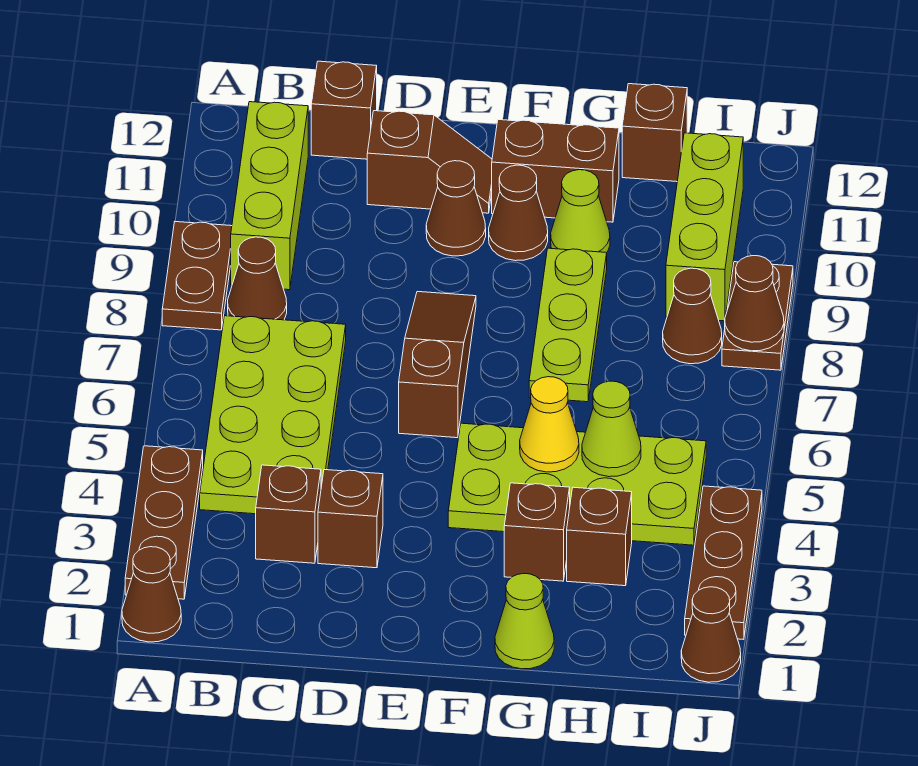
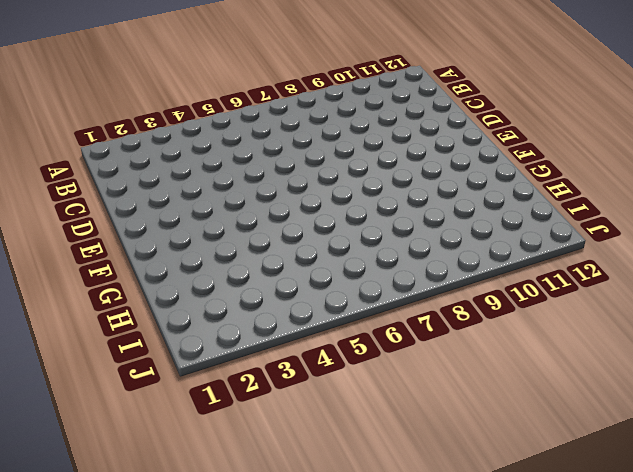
none -> brown 1x1 cone [122,547,181,642]
none -> brown 1x3 plate [125,446,203,599]
none -> brown 1x2 plate [162,222,232,330]

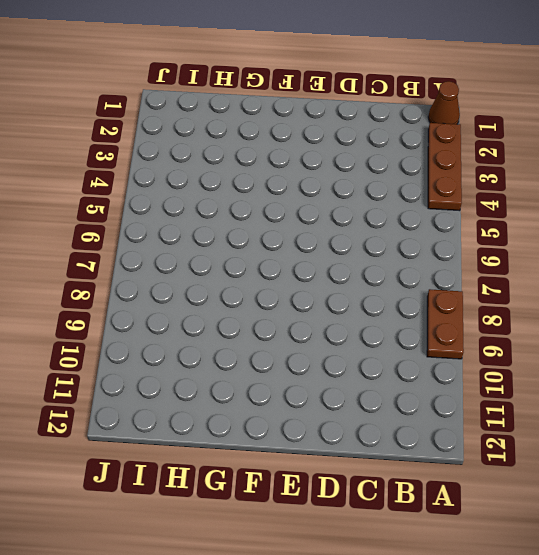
none -> lime 2x4 plate [200,316,346,514]
none -> brown 1x1 cone [228,237,287,320]
none -> lime 1x3 brick [231,102,308,290]

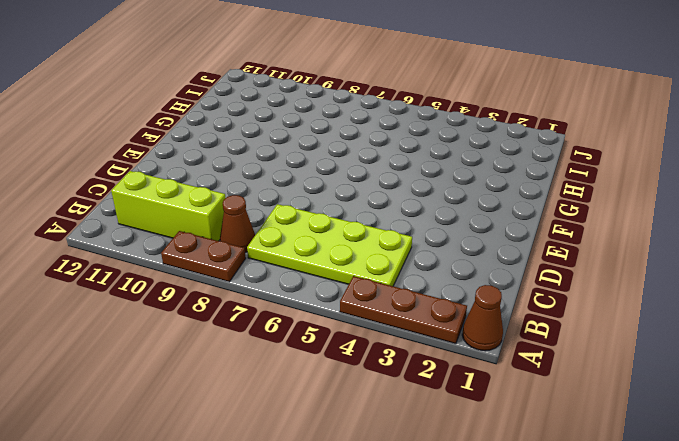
none -> brown 1x1 brick [256,465,321,563]
none -> brown 1x1 brick [311,61,377,159]
none -> brown 1x1 brick [318,470,383,568]

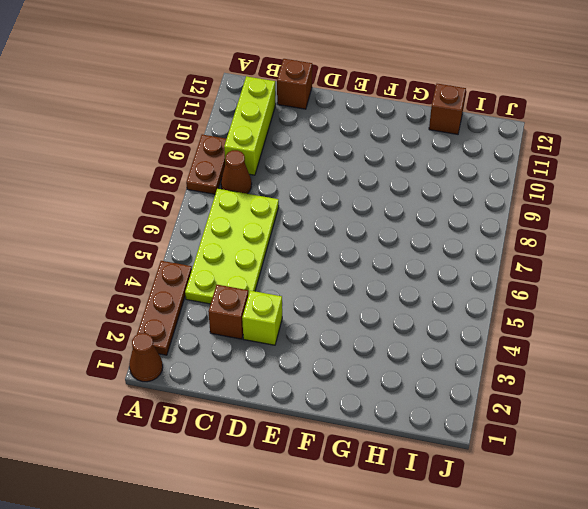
lime 1x1 brick [242,291,282,345] -> brown 1x1 brick [318,470,383,568]
none -> brown 1x2 slope [367,111,492,213]
none -> brown 1x3 slope [399,292,476,438]
none -> brown 1x1 cone [426,161,486,256]

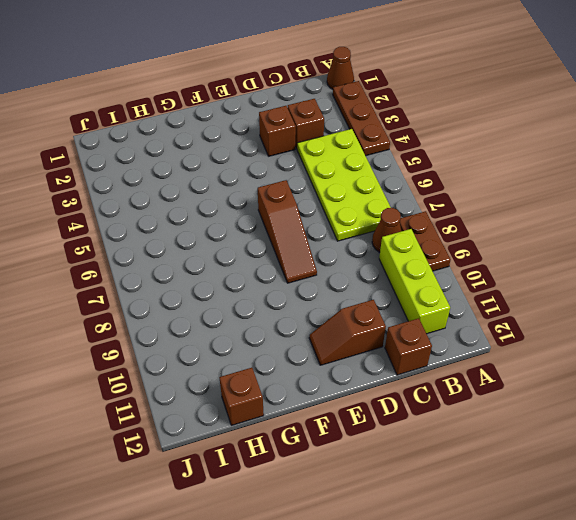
none -> brown 1x1 cone [426,161,486,256]
none -> lime 2x4 plate [448,423,706,545]
none -> brown 1x1 cone [489,165,548,261]

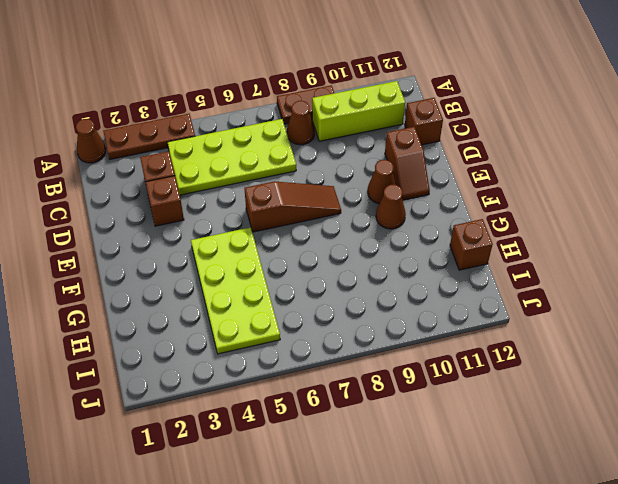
none -> brown 1x2 brick [492,120,619,222]
none -> lime 1x1 cone [495,574,554,669]
none -> brown 1x1 brick [504,483,570,581]

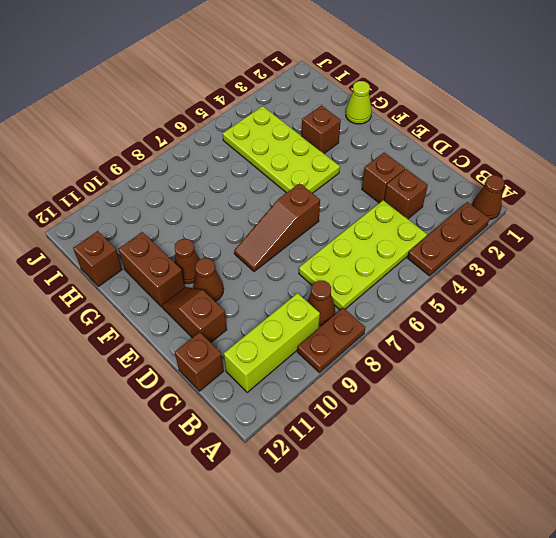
none -> lime 1x3 plate [529,248,607,402]
none -> lime 1x1 cone [551,170,610,253]
none -> brown 1x1 brick [567,487,632,586]

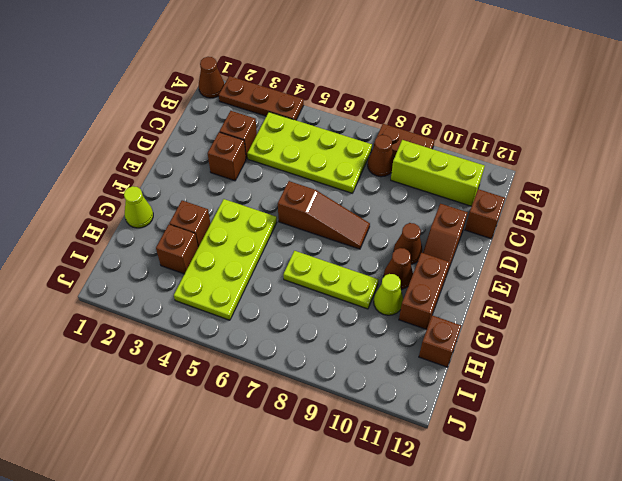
none -> brown 1x1 cone [663,268,722,364]
none -> lime 1x3 brick [666,133,743,321]
none -> brown 1x1 cone [681,587,741,682]

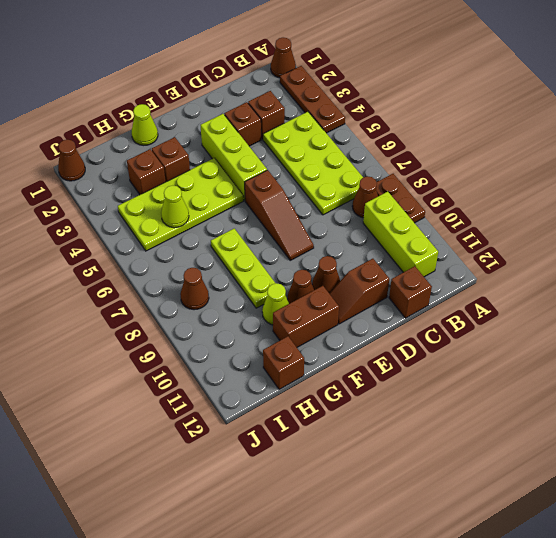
lime 1x3 brick [201,114,267,201] -> lime 1x3 brick moved to [666,133,743,321]
none -> brown 1x3 plate [685,486,762,639]
none -> brown 1x2 plate [722,262,793,370]
none -> yellow 1x1 cone [520,377,579,472]

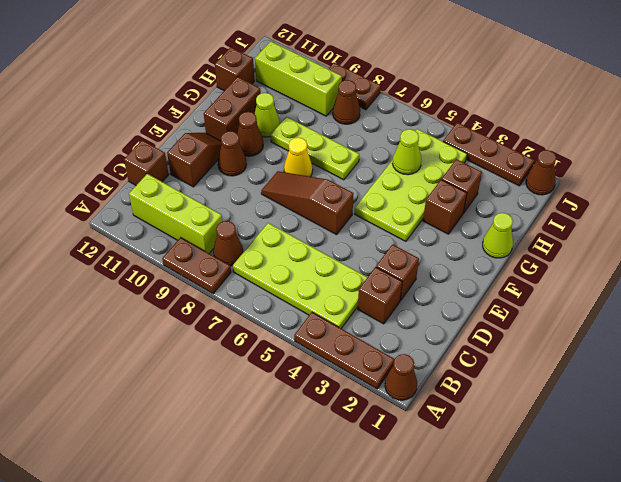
yellow 1x1 cone [284,138,313,177] -> yellow 1x1 cone moved to [520,377,579,472]
none -> brown 1x1 cone [725,256,784,351]

